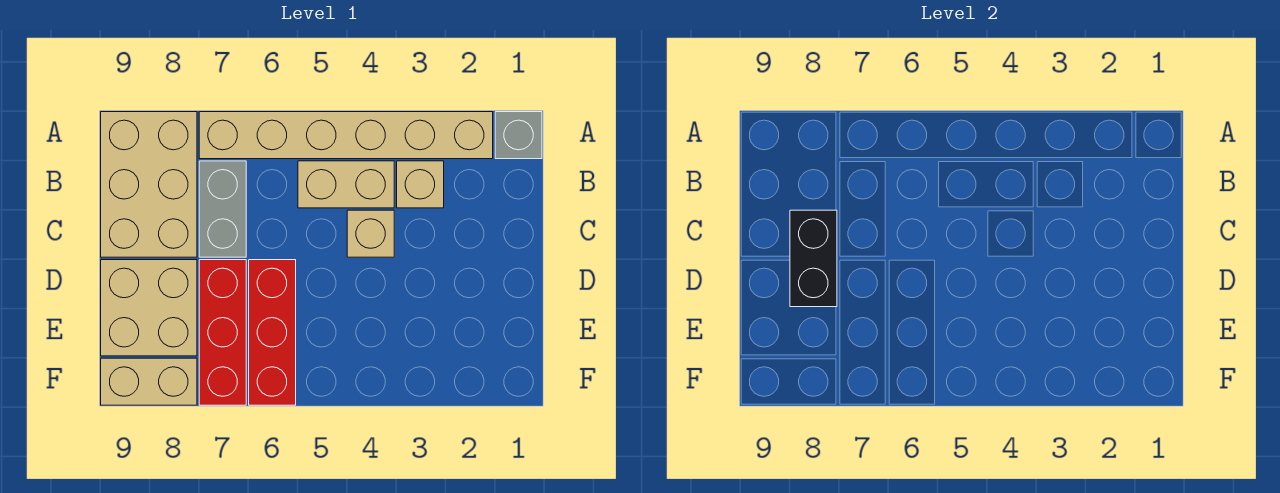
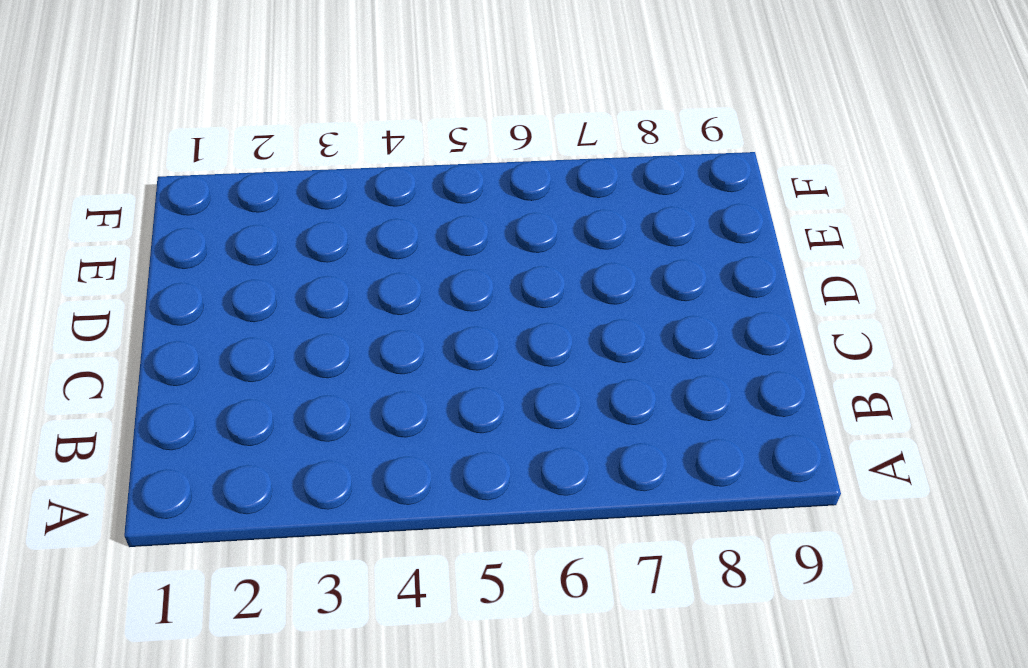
none -> grey 1x1 brick [495,112,542,159]
none -> tan 1x6 brick [199,112,493,159]
none -> tan 2x3 brick [101,112,197,257]

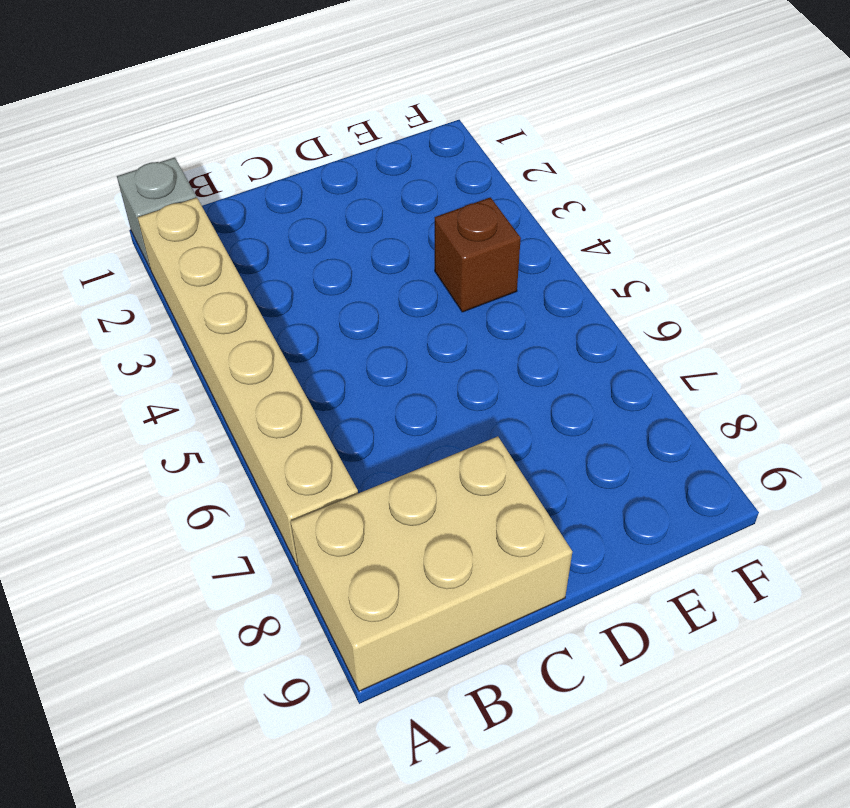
brown 1x1 brick [435,197,521,312] -> none
none -> tan 1x1 brick [397,161,444,208]
none -> tan 1x2 brick [298,161,394,208]
none -> grey 1x2 brick [199,161,246,257]

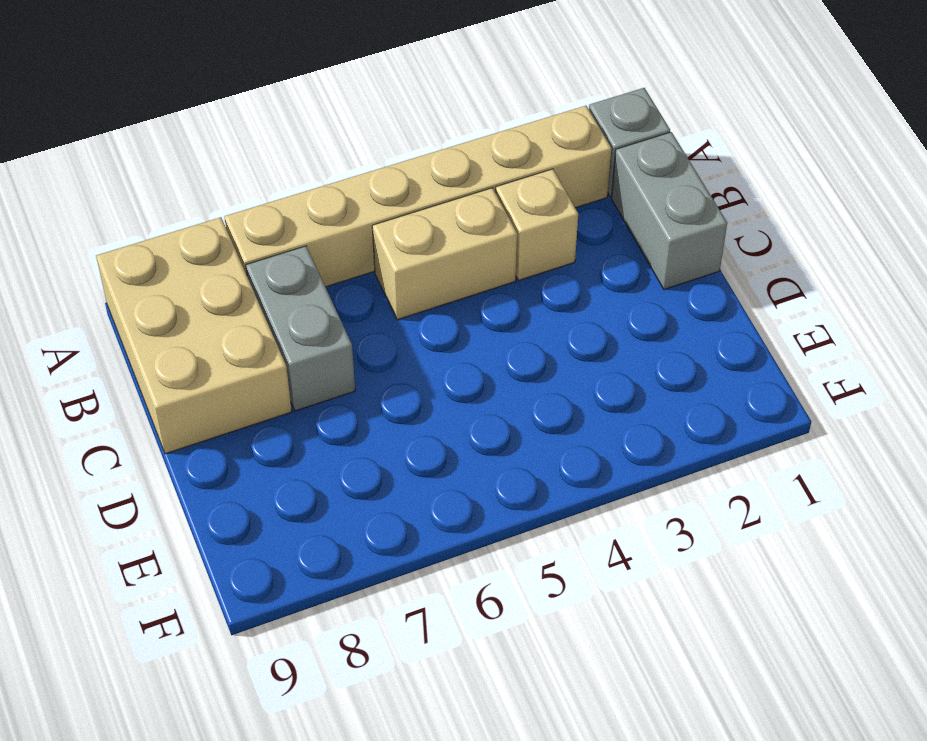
grey 1x2 brick [611,132,727,290] -> none
none -> tan 1x1 brick [347,210,394,257]
none -> red 1x3 brick [249,260,296,405]
none -> red 1x3 brick [199,260,246,405]

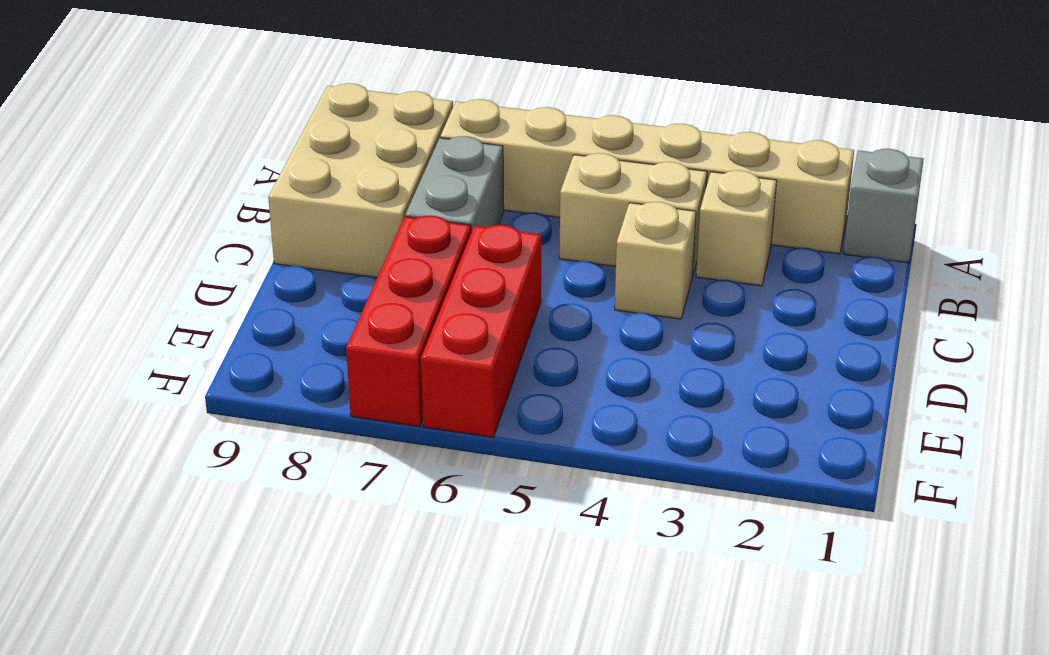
none -> tan 2x2 brick [101,260,197,356]
none -> tan 1x2 brick [101,358,197,405]
none -> black 1x2 brick [790,210,837,307]

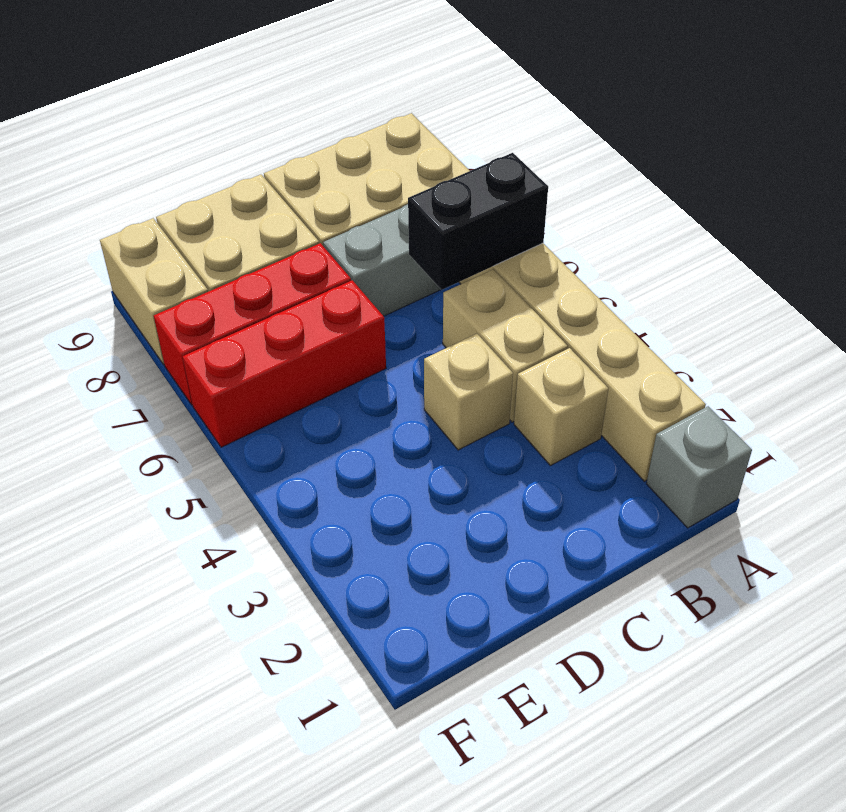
black 1x2 brick [408,153,548,290] -> black 1x2 brick moved to [790,210,837,307]

